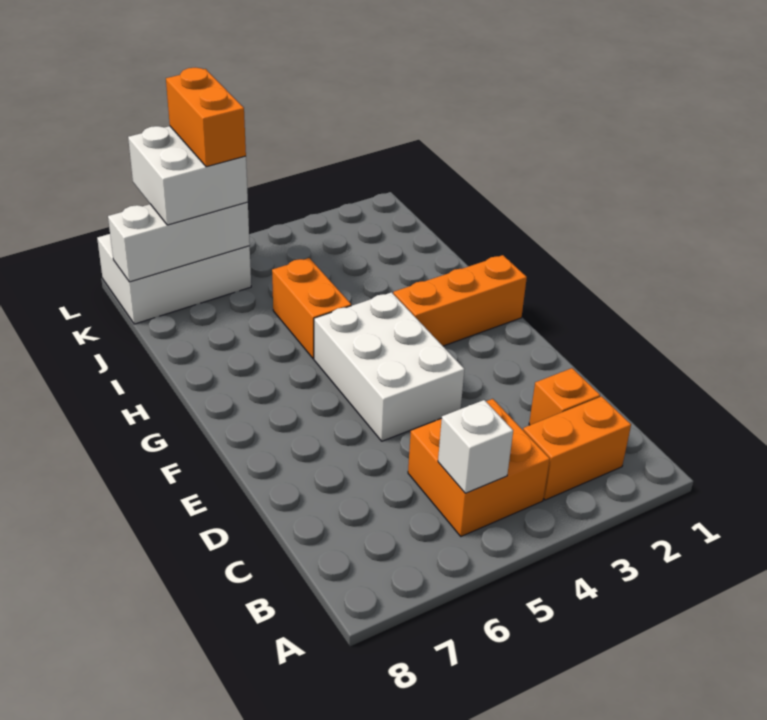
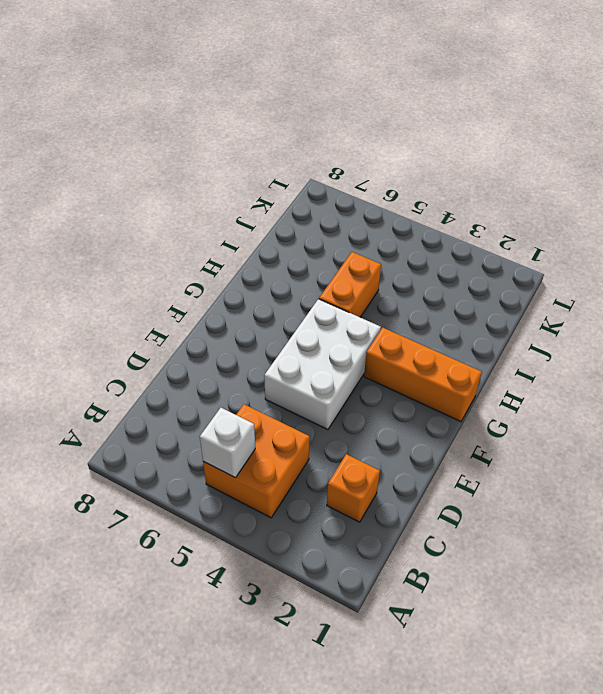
none -> orange 1x2 brick [523,396,631,500]
none -> white 2x3 brick [97,234,251,324]

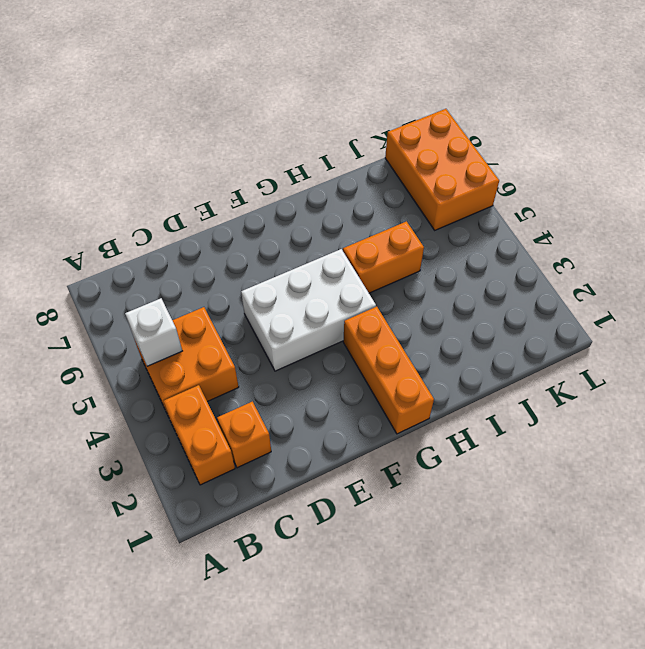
orange 2x3 brick [385,109,499,230] -> white 2x3 brick [97,234,251,324]
none -> white 1x3 brick [108,202,250,282]
none -> white 2x2 brick [128,126,248,225]

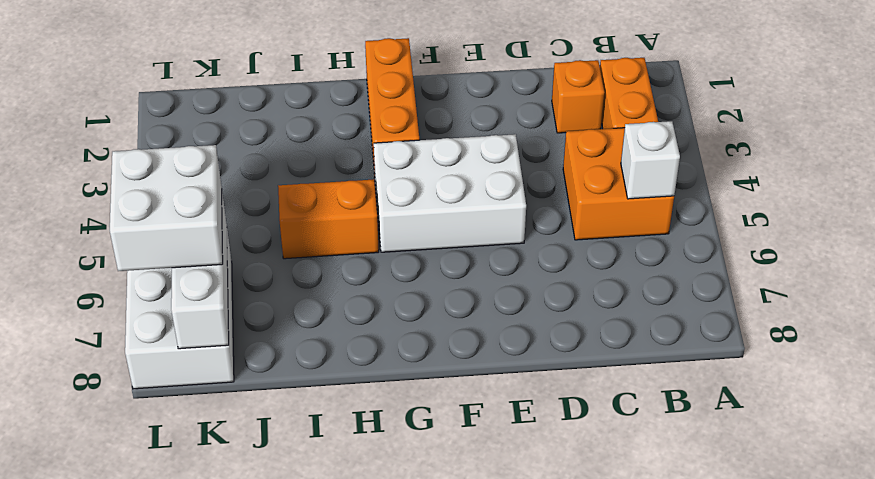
none -> orange 1x2 brick [166,68,246,167]

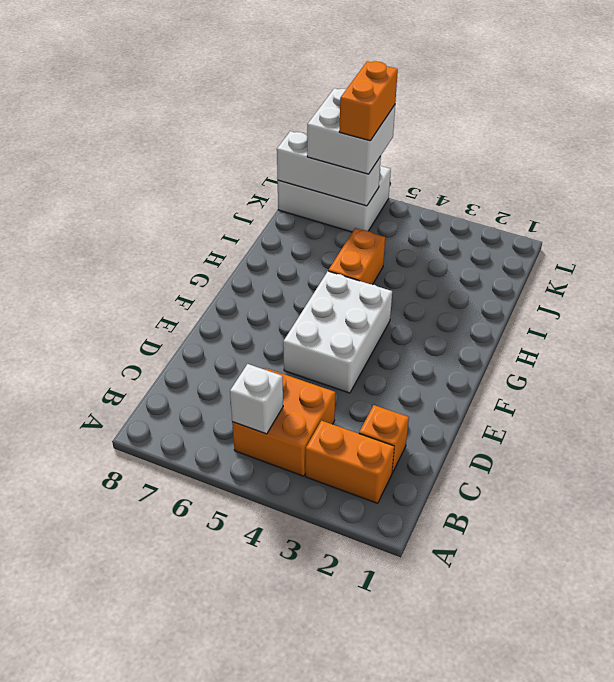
none -> orange 1x3 brick [393,255,527,346]

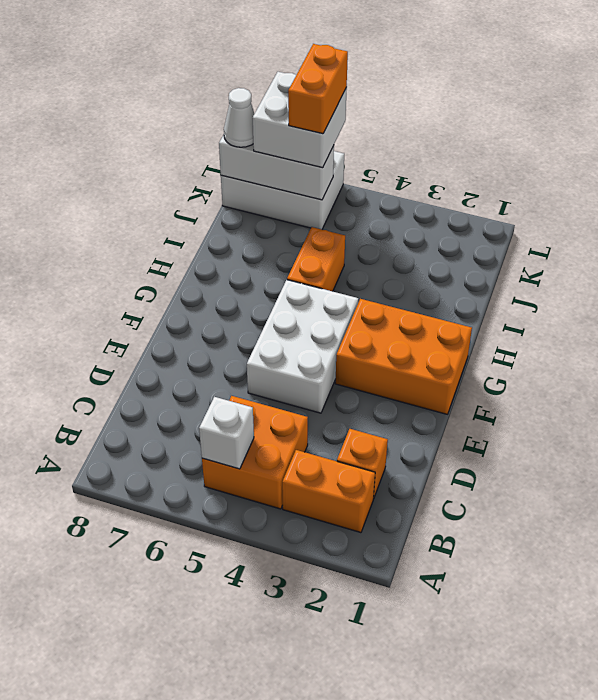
orange 2x3 brick [335,299,472,414] -> orange 1x3 brick [393,255,527,346]
white 1x1 cone [224,88,254,147] -> none

